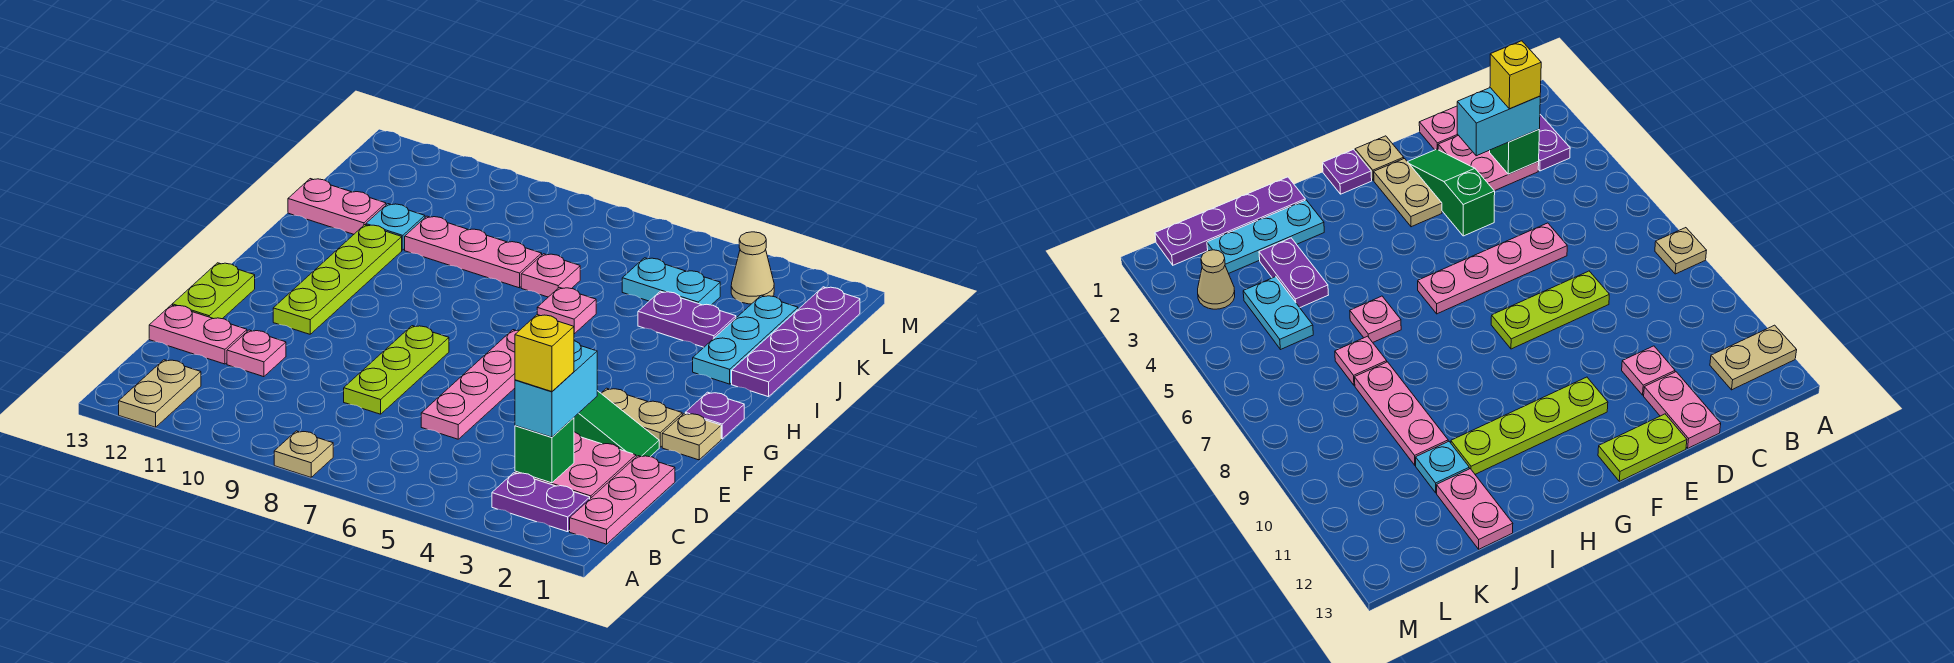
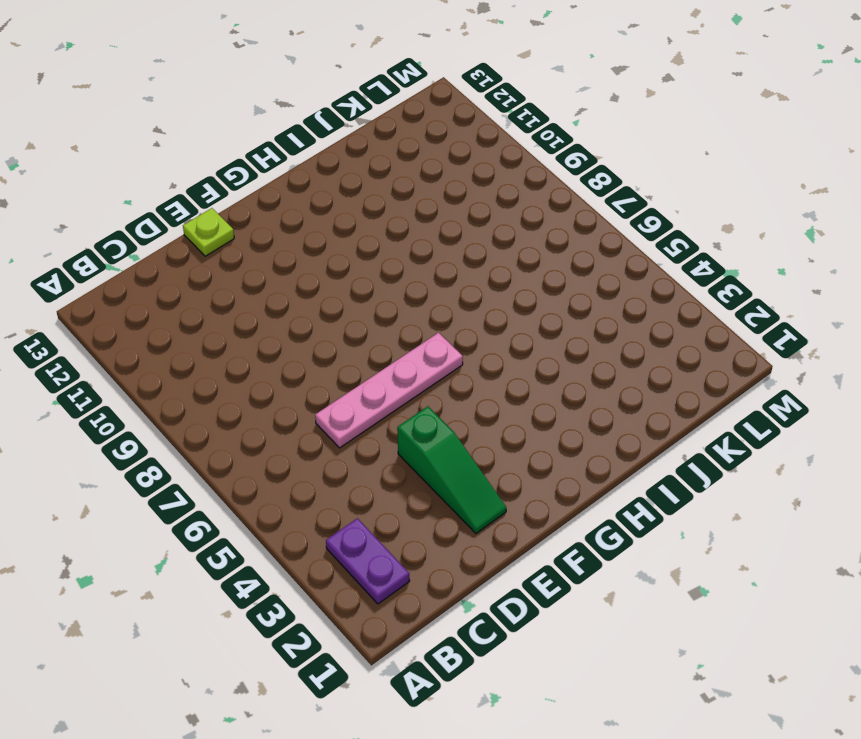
lime 1x1 plate [183,208,234,256] -> lime 1x2 plate [172,263,255,319]
none -> tan 1x1 plate [274,431,333,477]
none -> tan 1x2 plate [119,360,201,427]
none -> pink 1x3 plate [570,456,675,544]

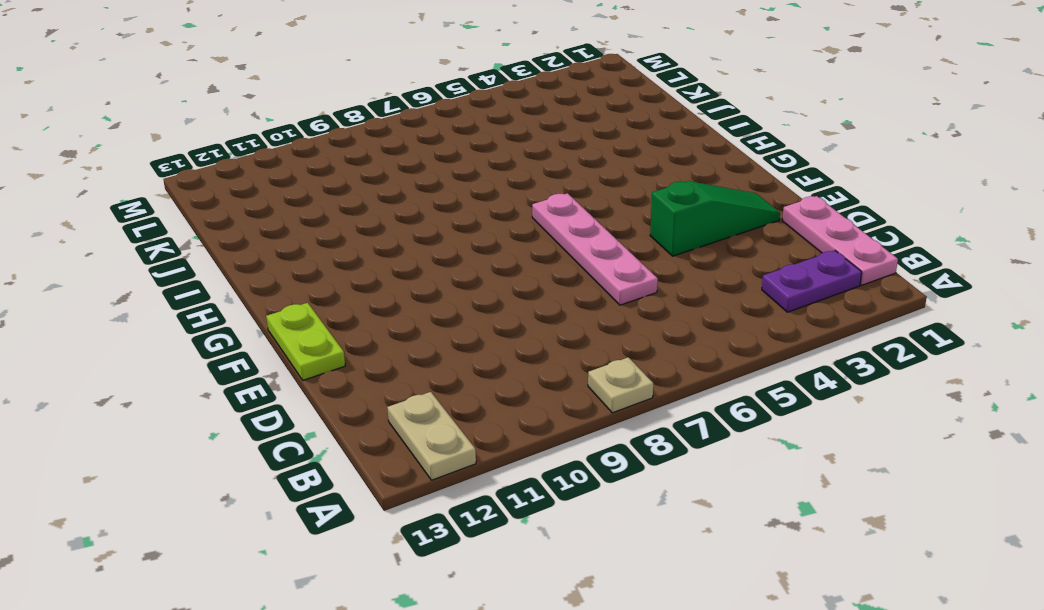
none -> pink 2x2 plate [515,432,636,499]
none -> lime 1x3 plate [344,326,449,414]
none -> pink 1x1 plate [227,330,286,377]

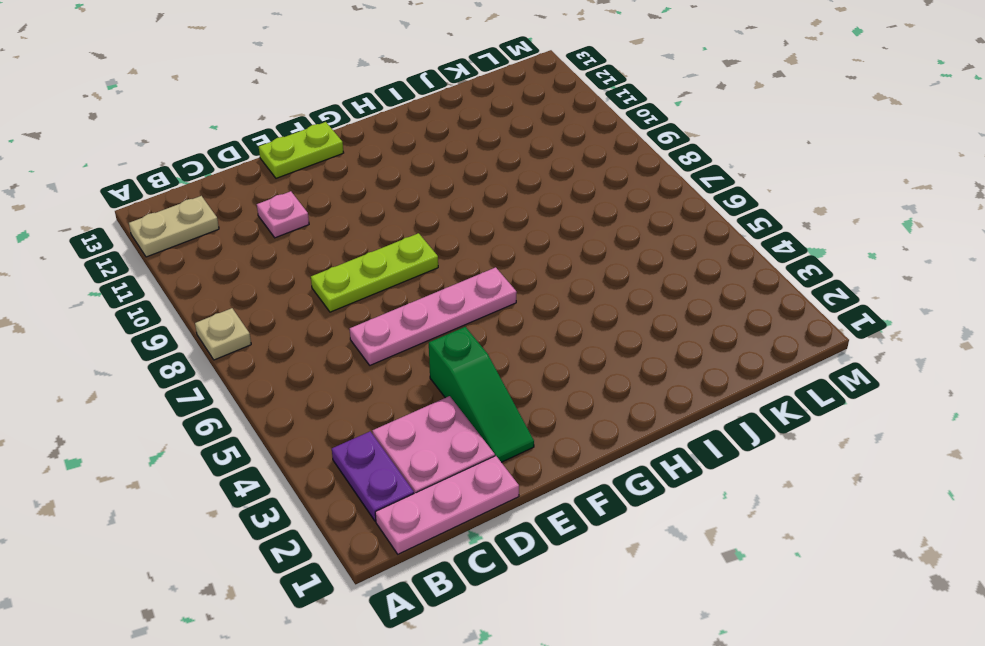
none -> pink 1x2 plate [149,305,247,364]
none -> tan 1x1 plate [662,413,721,460]
none -> tan 1x2 plate [601,388,682,447]

